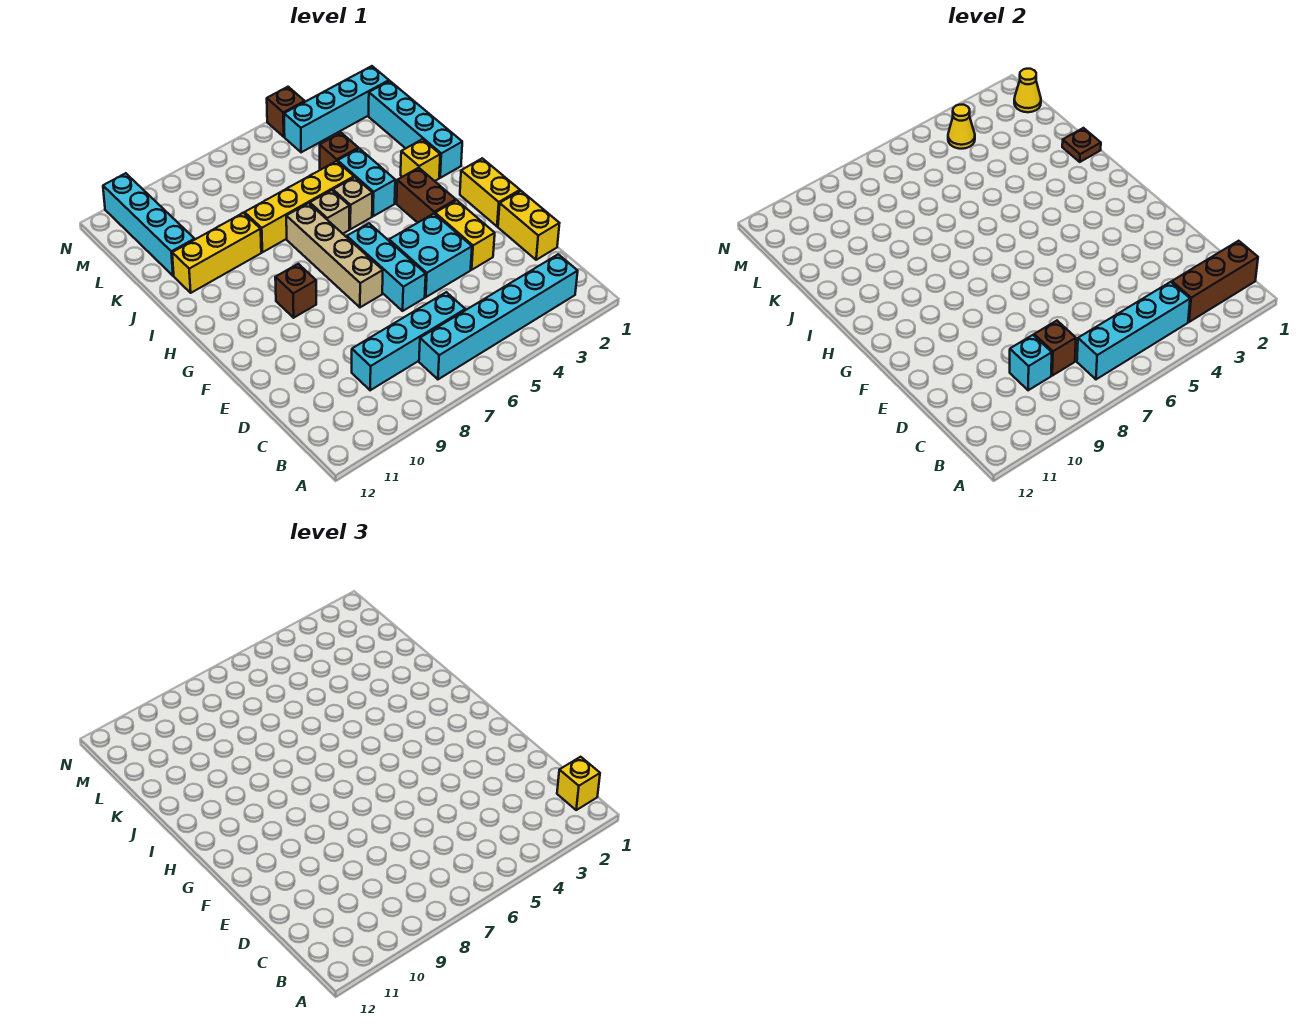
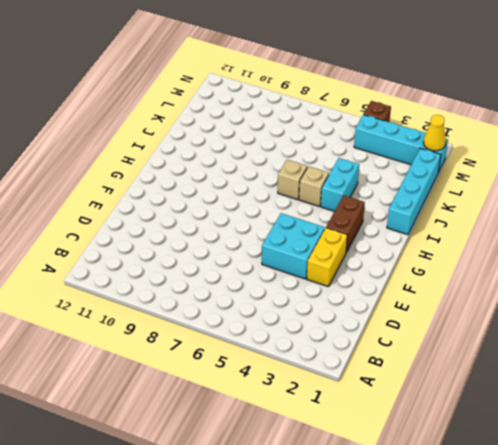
none -> cyan 1x6 brick [419,254,578,379]
none -> cyan 1x4 brick [352,292,465,390]
none -> yellow 1x2 brick [498,191,560,260]

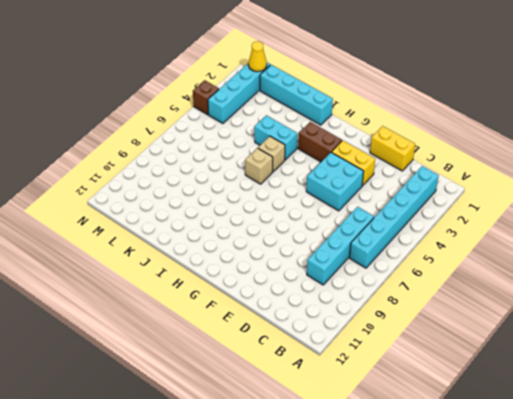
none -> cyan 1x3 brick [347,223,426,311]
none -> yellow 1x2 brick [460,158,520,226]
none -> tan 1x4 brick [286,203,383,307]

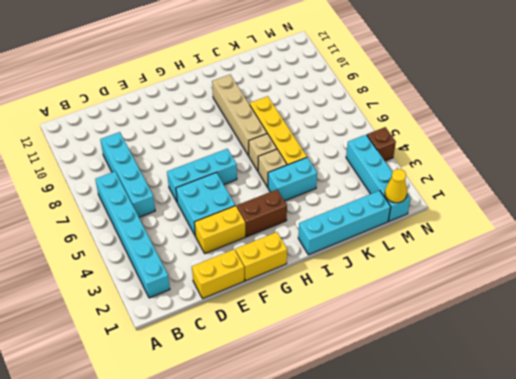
tan 1x4 brick [212,75,267,156] -> tan 1x4 brick turned to [286,203,383,307]
none -> brown 1x1 brick [275,264,316,318]
none -> yellow 1x1 brick [401,139,440,181]
none -> yellow 1x3 brick [172,213,261,293]

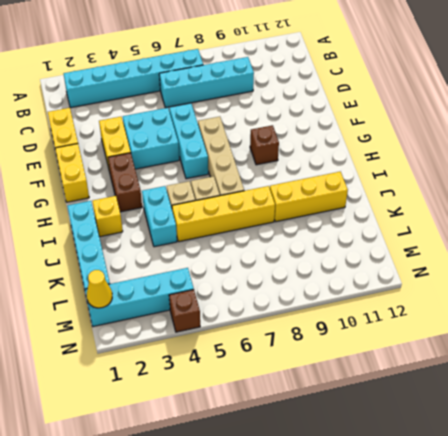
none -> brown 1x1 brick [320,133,358,170]
none -> cyan 1x4 brick [103,173,195,276]
none -> brown 1x3 brick [1172,241,1258,322]

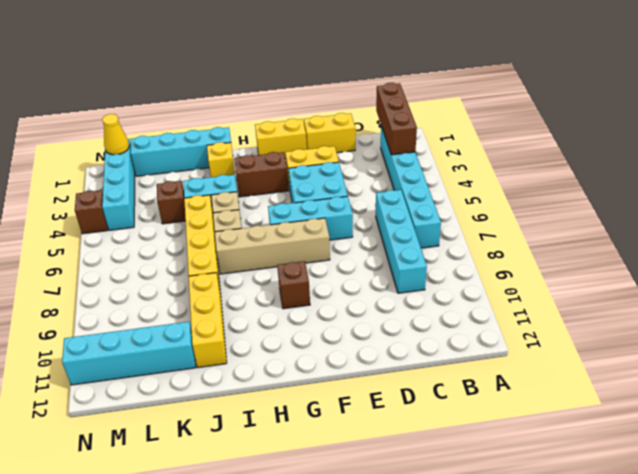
none -> cyan 1x4 brick [1077,282,1190,379]
none -> brown 1x1 brick [1034,321,1076,376]
none -> cyan 1x1 brick [1010,335,1052,390]

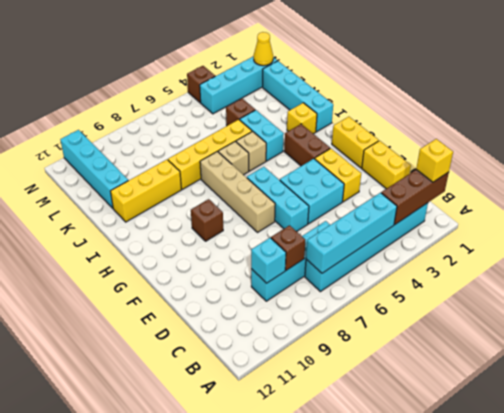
none -> brown 1x1 plate [1062,128,1101,162]
none -> yellow 1x1 cone [948,105,975,149]

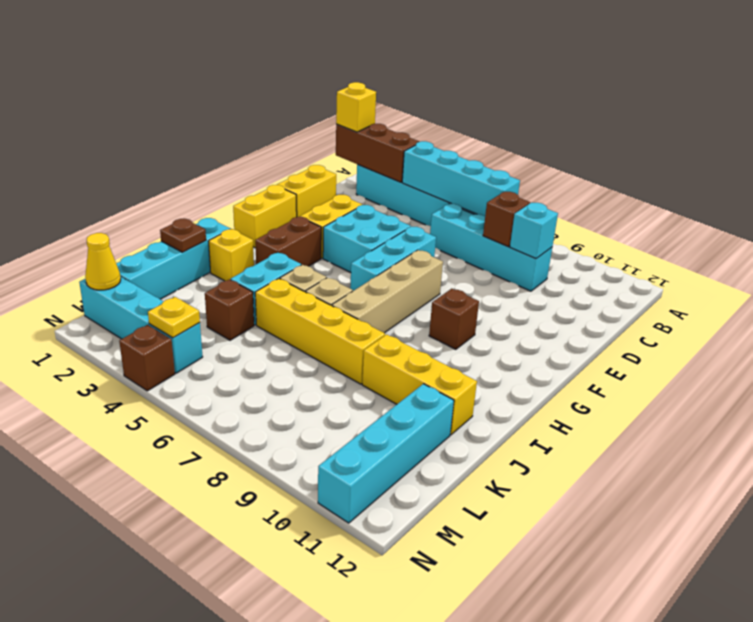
yellow 1x1 plate [148,297,200,338] -> yellow 1x1 cone [948,105,975,149]

